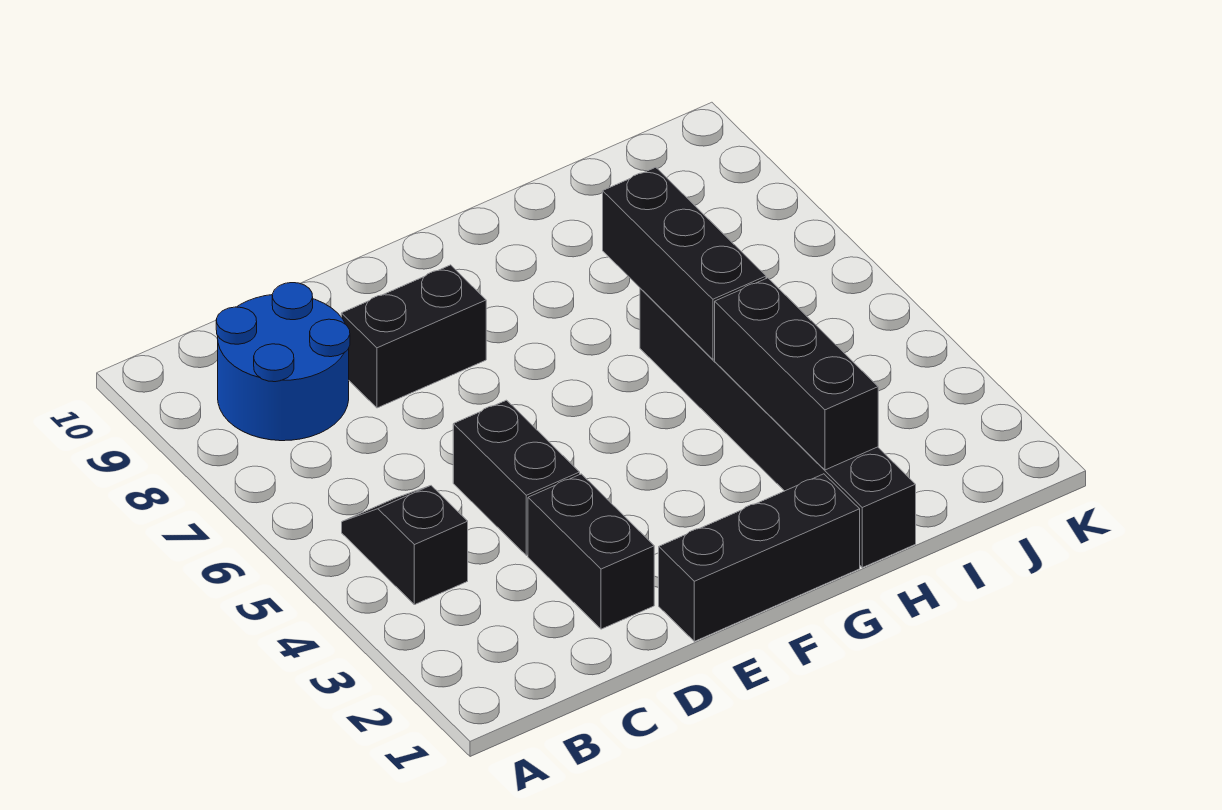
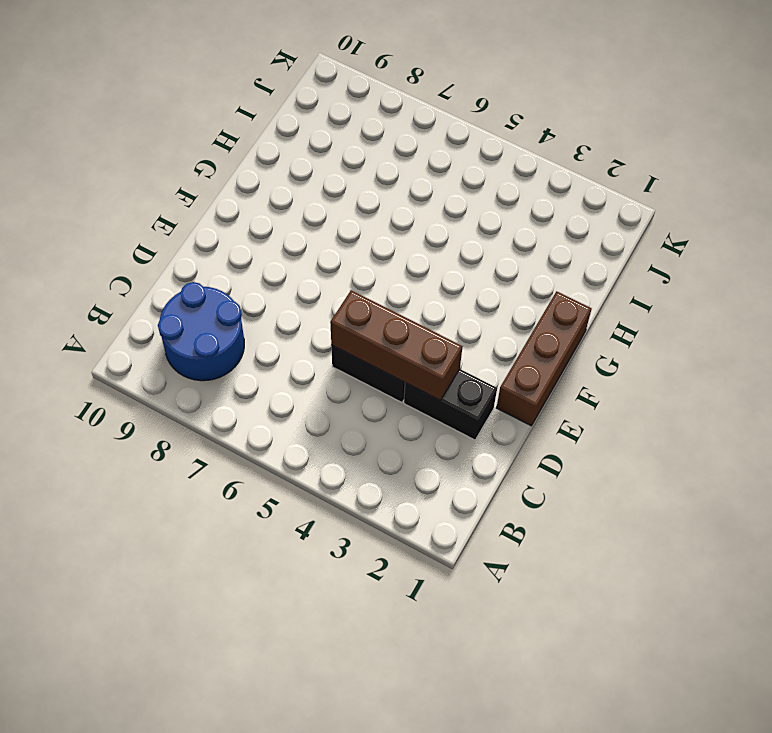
brown 1x3 brick [330,290,463,400] -> none
brown 1x3 brick [497,291,592,426] -> black 1x3 brick [659,474,860,641]
none -> black 1x2 slope [342,486,468,605]
none -> black 1x2 brick [341,265,486,408]

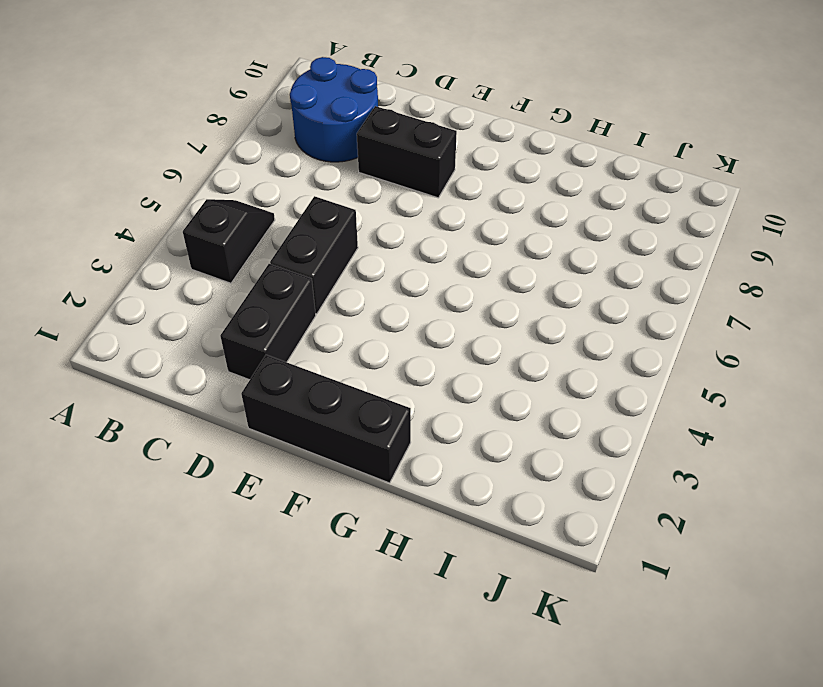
none -> black 1x6 brick [640,288,916,568]
none -> black 1x3 brick [715,278,878,470]

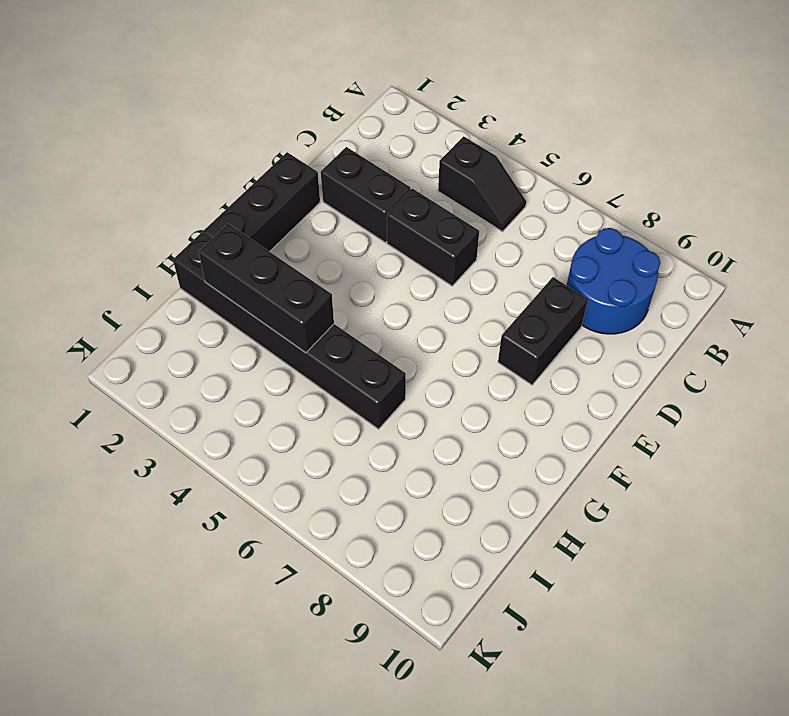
none -> black 1x3 brick [603,167,766,359]

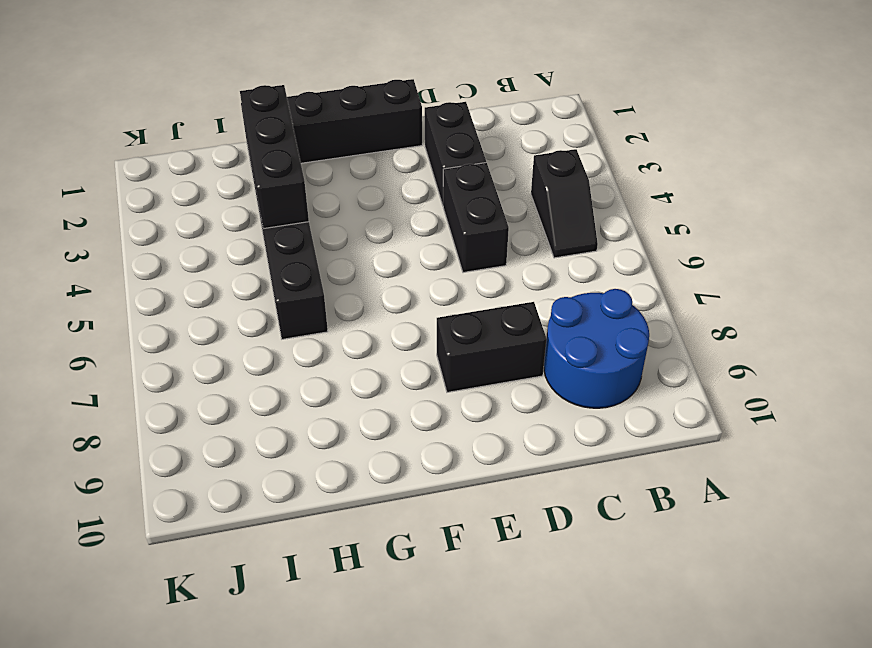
none -> black 1x3 brick [603,167,766,359]

